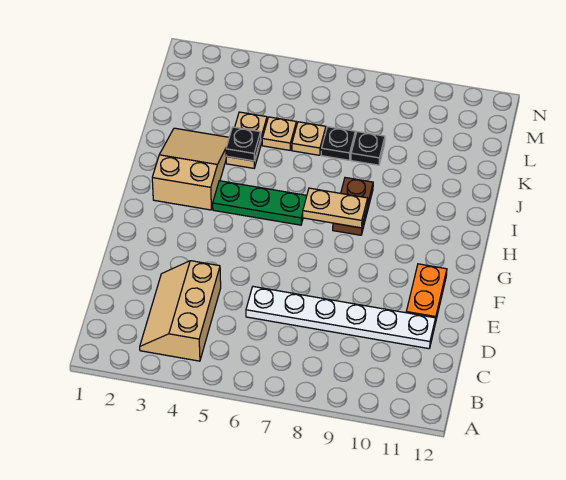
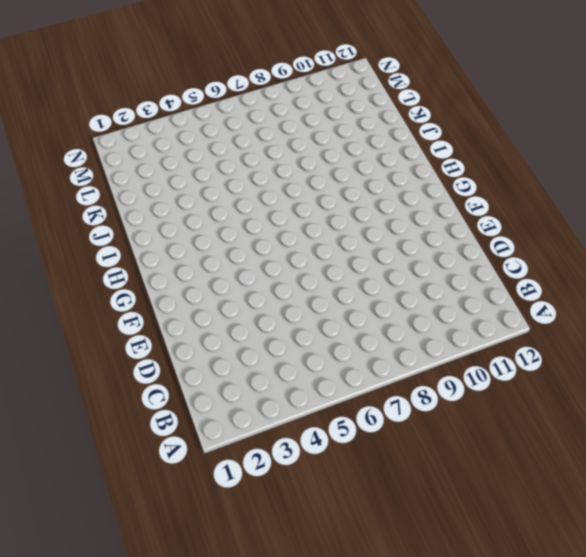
none -> tan 2x3 slope [140,261,221,361]
none -> white 1x6 plate [246,287,436,349]
none -> orange 1x2 plate [406,264,447,322]

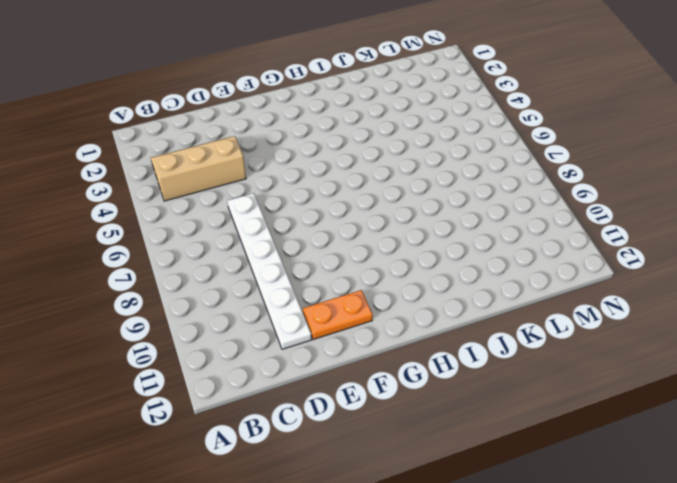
none -> tan 2x3 slope [152,128,229,210]
none -> green 1x3 plate [213,181,307,225]
none -> brown 1x2 plate [333,178,373,235]

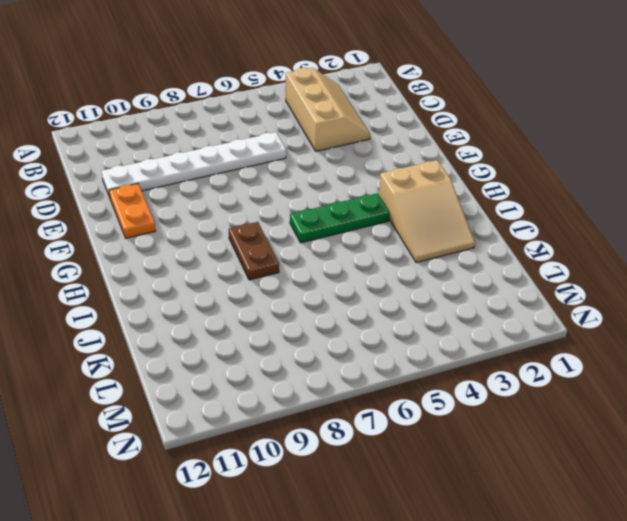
none -> tan 1x2 plate [226,112,267,168]
none -> tan 1x1 plate [262,117,296,150]
none -> tan 1x1 plate [292,122,326,155]

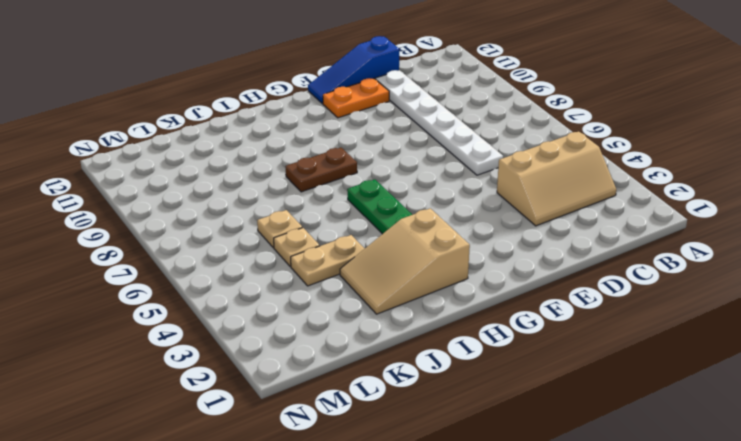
blue 1x3 slope [308,36,399,104] -> none
none -> black 1x1 plate [321,127,355,160]
none -> black 1x1 plate [351,132,385,165]
none -> tan 1x2 plate [303,188,368,228]

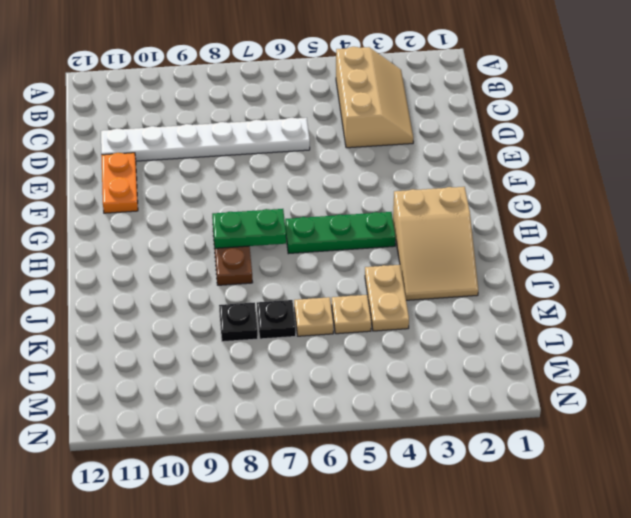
green 1x2 plate [212,209,286,248] -> tan 1x2 plate [303,188,368,228]
none -> black 1x1 plate [226,127,261,161]

